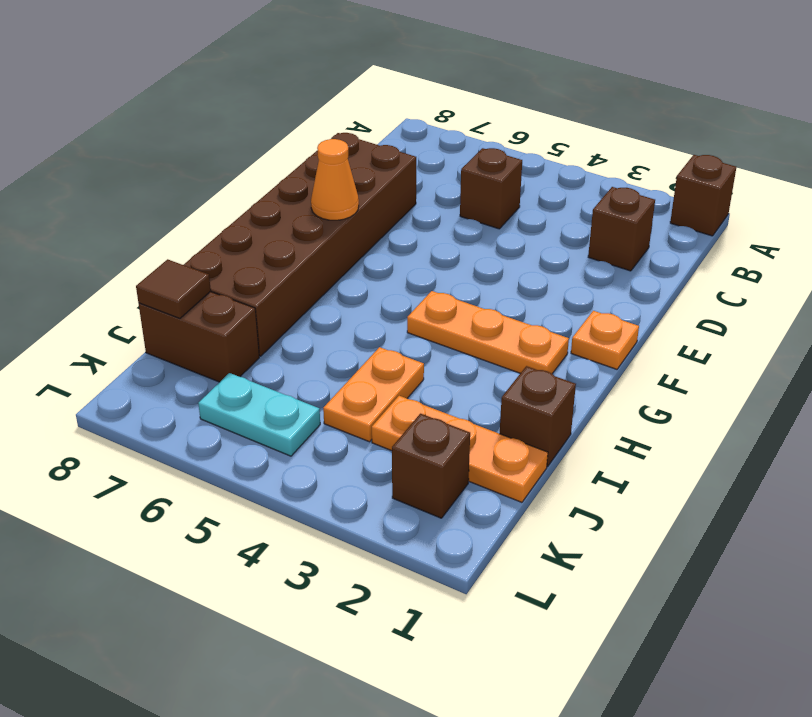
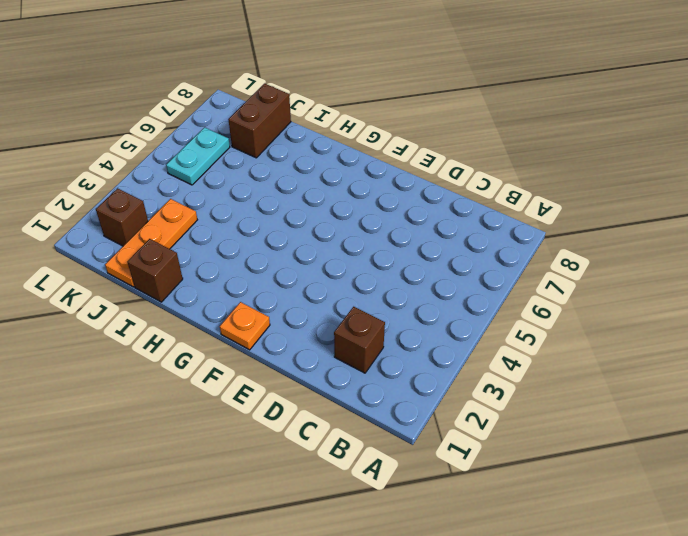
none -> brown 1x1 brick [670,155,736,236]
none -> brown 1x1 brick [460,148,522,229]
none -> brown 2x6 brick [184,133,416,356]

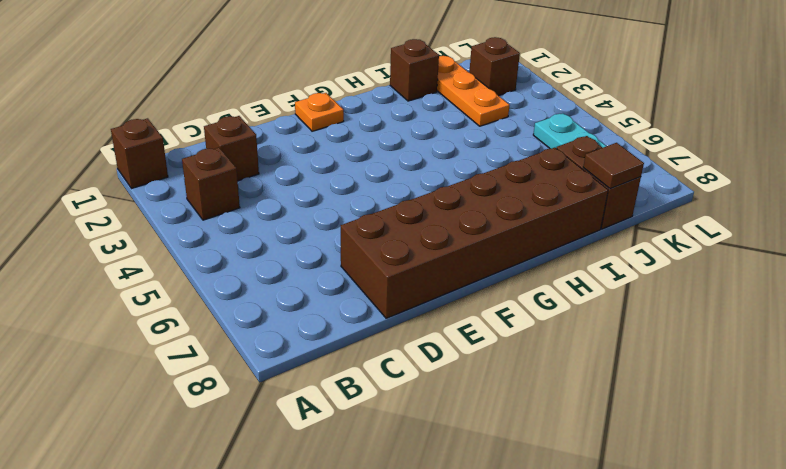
brown 1x1 brick [182,147,240,220] -> brown 1x1 brick moved to [460,148,522,229]
none -> orange 1x3 plate [407,291,569,374]
none -> orange 1x2 plate [323,347,424,442]
none -> orange 1x1 cone [311,139,359,220]

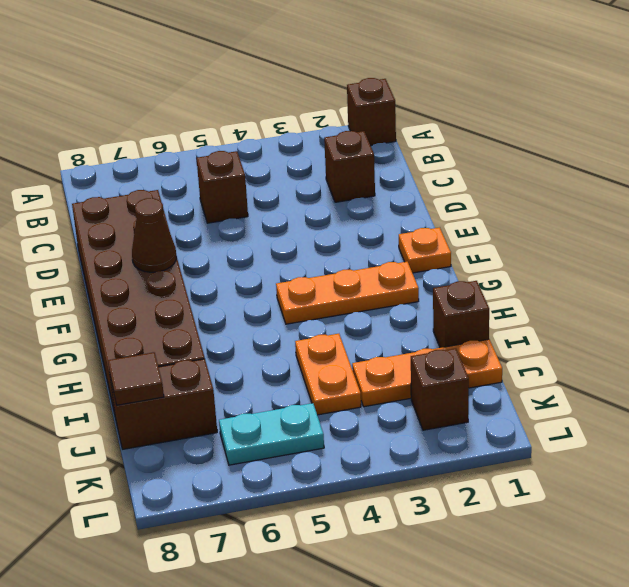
brown 1x1 cone [132,198,176,272] -> orange 1x1 cone [311,139,359,220]

